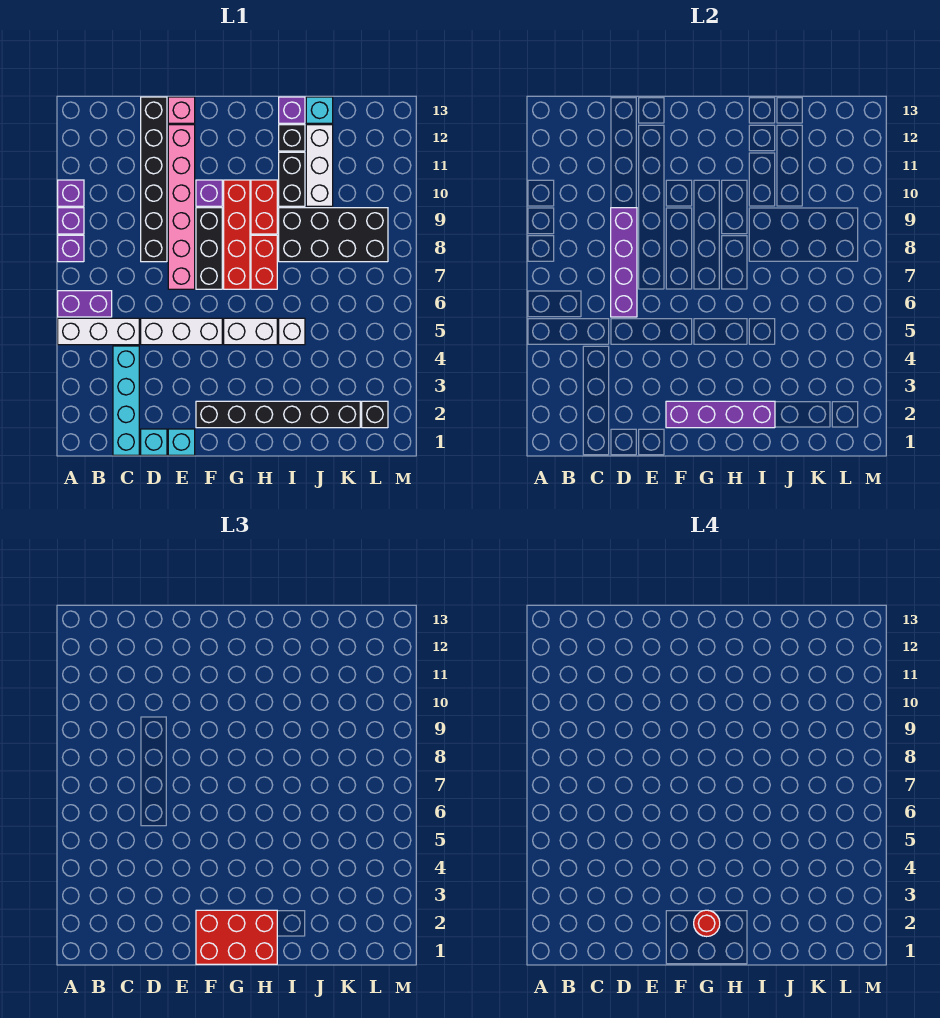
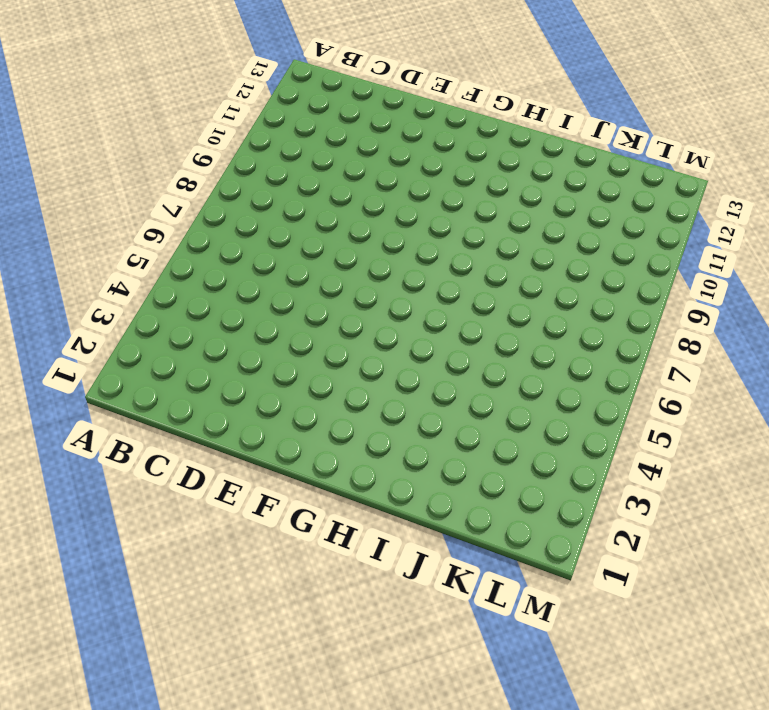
none -> white 1x3 brick [58,318,139,345]
none -> purple 1x2 brick [58,291,112,317]
none -> purple 1x1 brick [58,235,84,262]
none -> purple 1x1 brick [58,208,84,234]

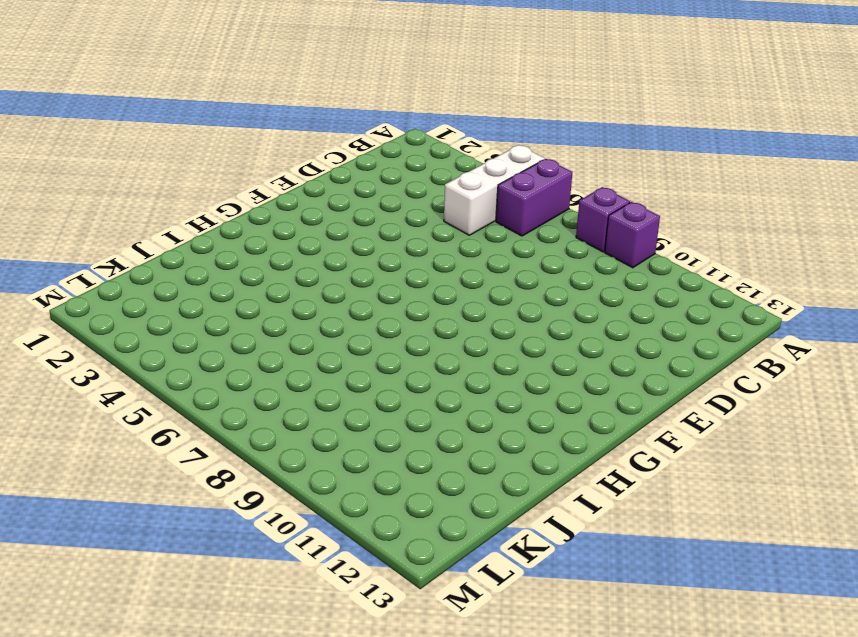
none -> purple 1x1 brick [58,180,84,206]
none -> cyan 1x4 brick [113,346,139,455]
none -> cyan 1x1 brick [141,429,167,455]
none -> white 1x3 brick [141,318,222,345]

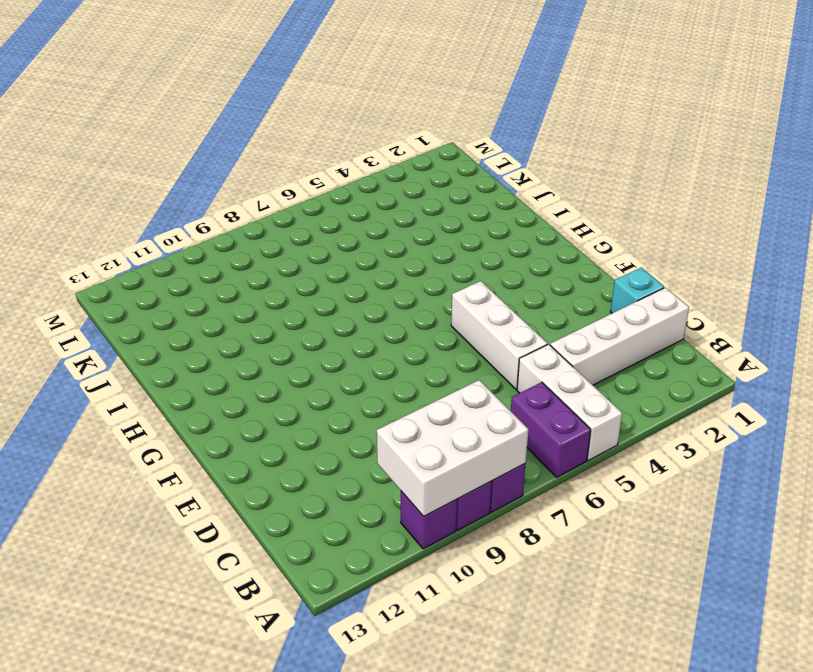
white 2x3 brick [377,380,529,516] -> none
white 1x4 brick [550,288,689,385] -> cyan 1x4 brick [113,346,139,455]
none -> black 1x6 brick [141,97,167,262]
none -> cyan 1x1 brick [168,429,195,455]
none -> pink 1x6 brick [168,125,195,289]
none -> pink 1x1 brick [168,97,195,123]

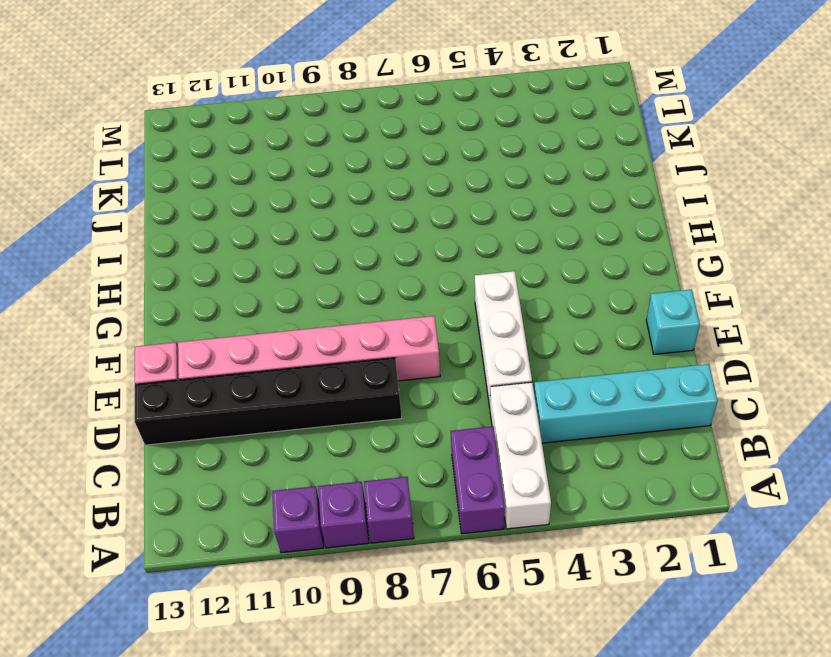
none -> cyan 1x1 brick [141,429,167,455]
none -> black 1x6 brick [196,401,360,428]
none -> black 1x3 brick [196,208,222,289]
none -> purple 1x1 brick [196,180,222,206]

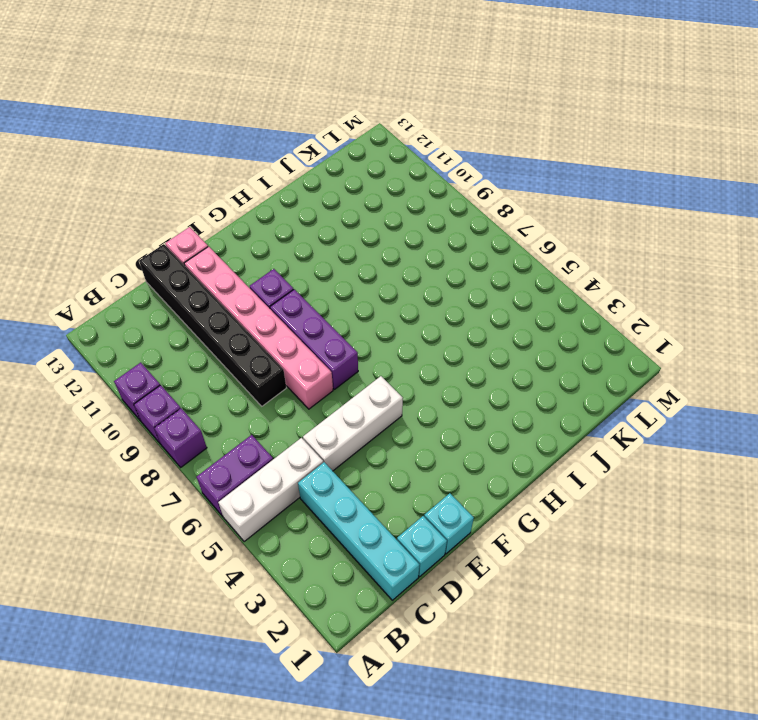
purple 1x3 brick [270,289,358,389] -> black 1x3 brick [196,208,222,289]
none -> black 1x6 brick [196,401,360,428]
none -> white 1x2 brick [224,318,277,345]
none -> red 1x4 brick [224,180,250,289]
none -> red 1x2 brick [251,235,277,289]

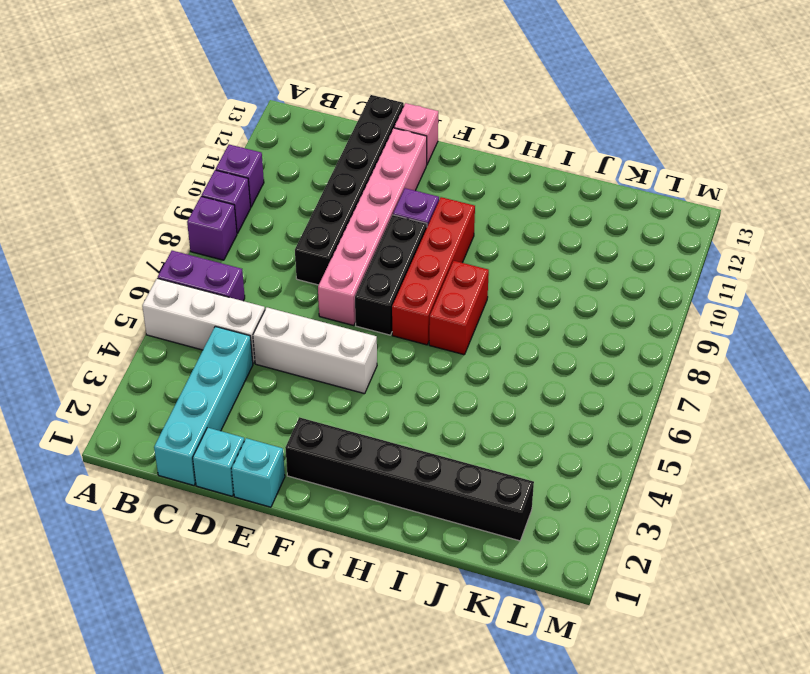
none -> white 1x2 brick [224,318,277,345]
none -> red 1x2 brick [251,180,277,234]
none -> white 1x1 brick [279,318,305,345]
none -> black 2x4 brick [279,208,388,262]

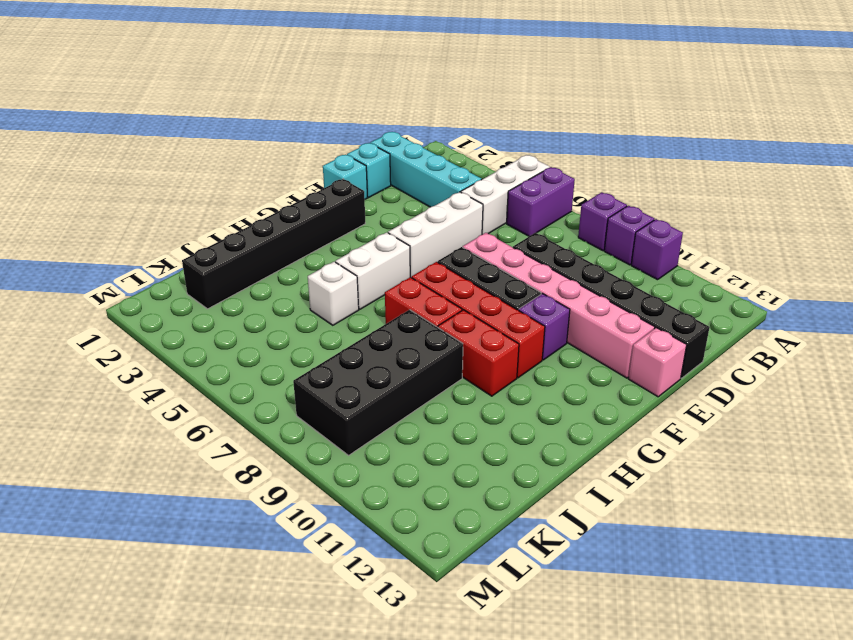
none -> black 1x2 brick [279,152,305,206]
none -> black 1x1 brick [279,125,305,151]
none -> purple 1x1 brick [279,97,305,123]
none -> white 1x3 brick [306,125,333,206]

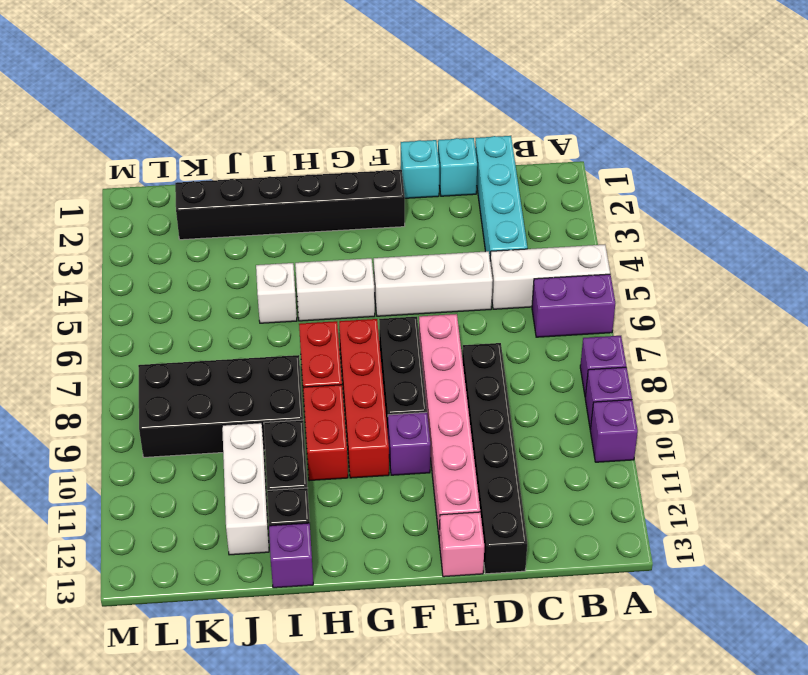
none -> cyan 1x1 brick [306,97,333,123]
none -> black 1x1 brick [362,401,388,428]
none -> purple 1x4 brick [611,208,637,317]
none -> purple 1x4 brick [666,401,775,428]

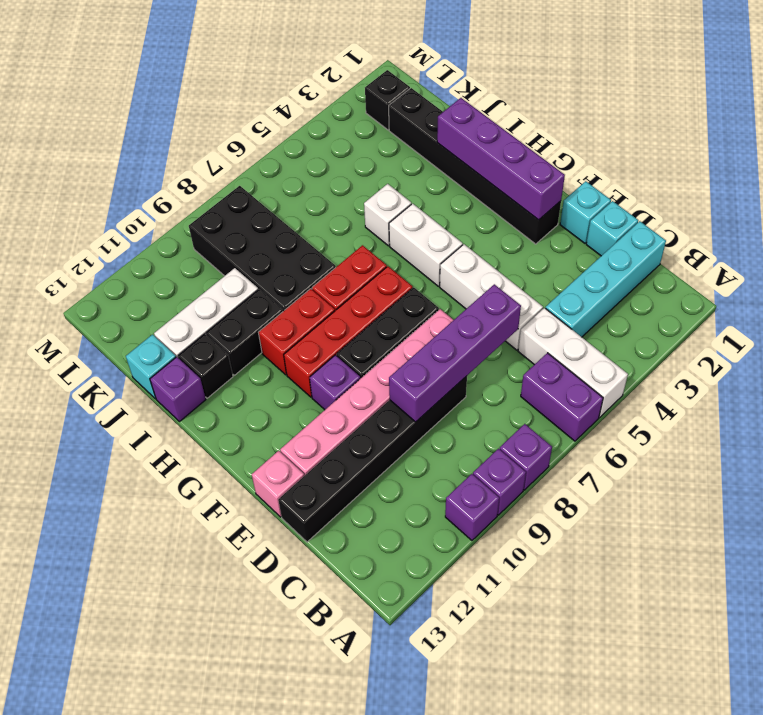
none -> red 2x3 brick [196,910,277,964]
none -> red 1x1 round brick [694,910,720,937]

